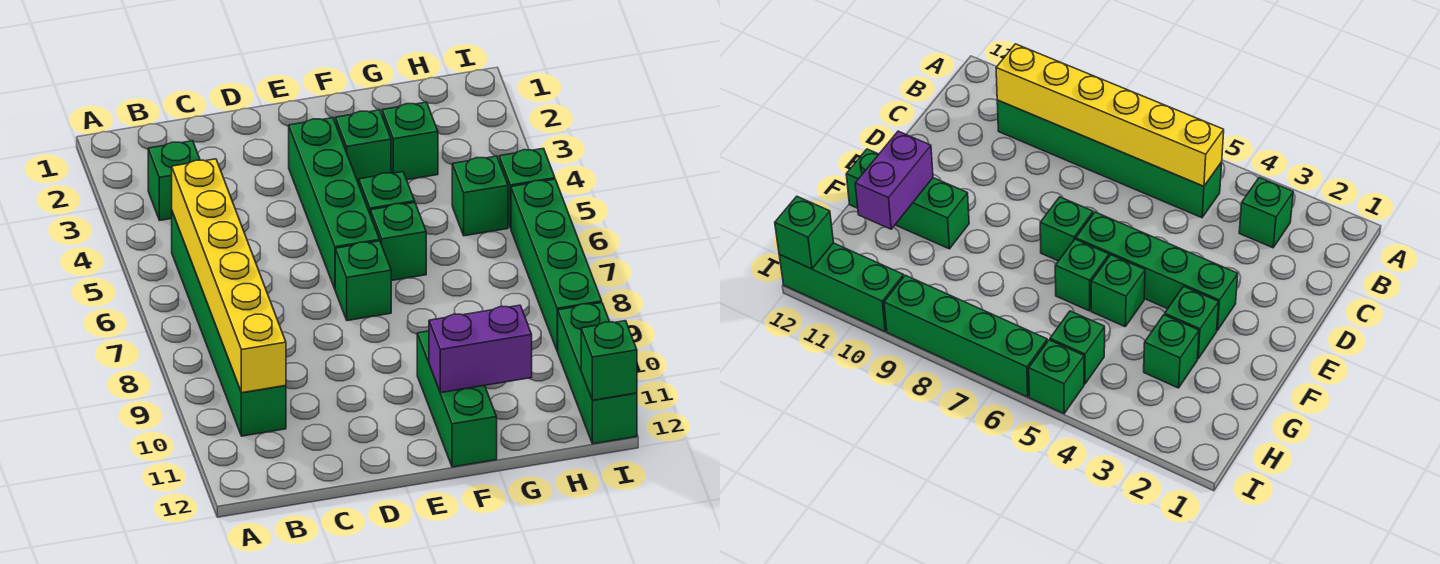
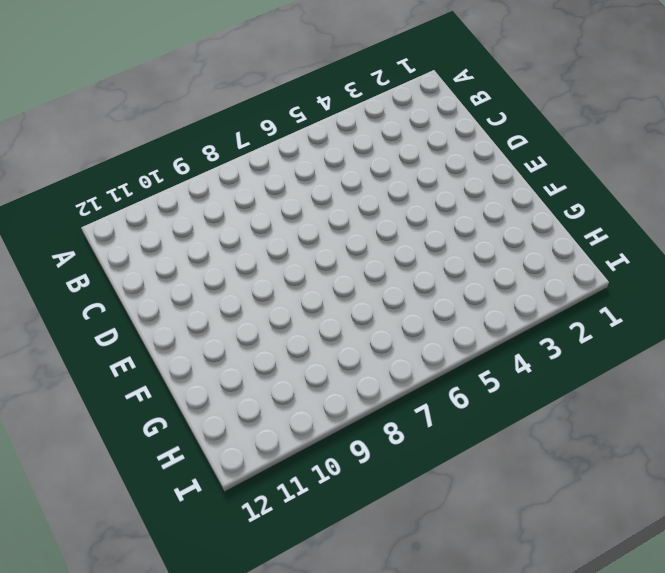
none -> green 1x1 brick [148,141,200,220]
none -> green 1x6 brick [172,212,286,436]
none -> green 1x4 brick [289,118,379,289]

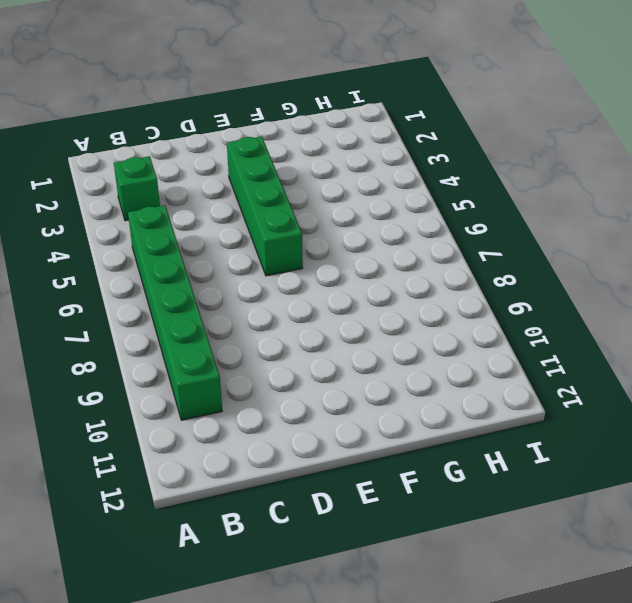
none -> green 1x1 brick [335,241,391,321]
none -> green 1x1 brick [335,110,391,184]
none -> green 1x1 brick [359,172,415,215]

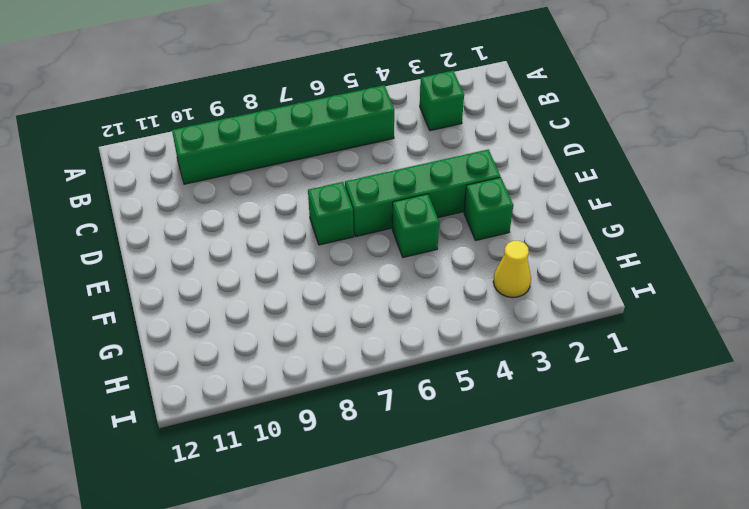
yellow 1x1 cone [493,241,531,298] -> none
none -> green 1x1 brick [371,202,426,281]
none -> green 1x3 brick [417,331,497,467]
none -> green 1x1 brick [382,102,438,180]

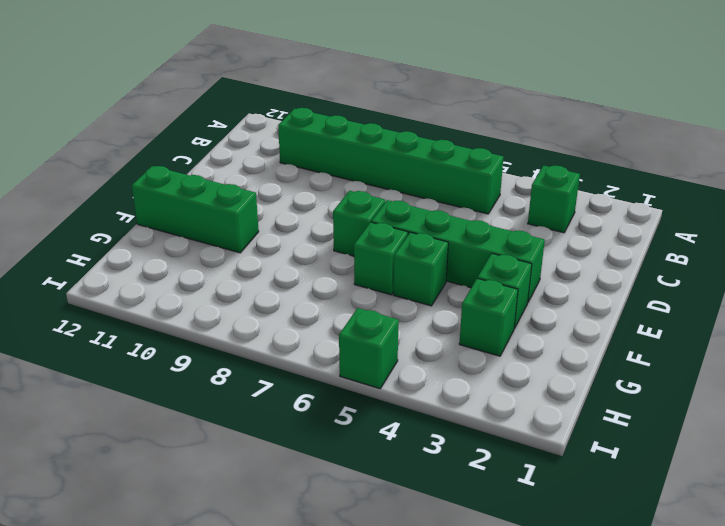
none -> green 1x1 brick [452,156,508,236]
none -> green 1x4 brick [511,179,602,351]
none -> green 1x3 brick [558,303,637,444]

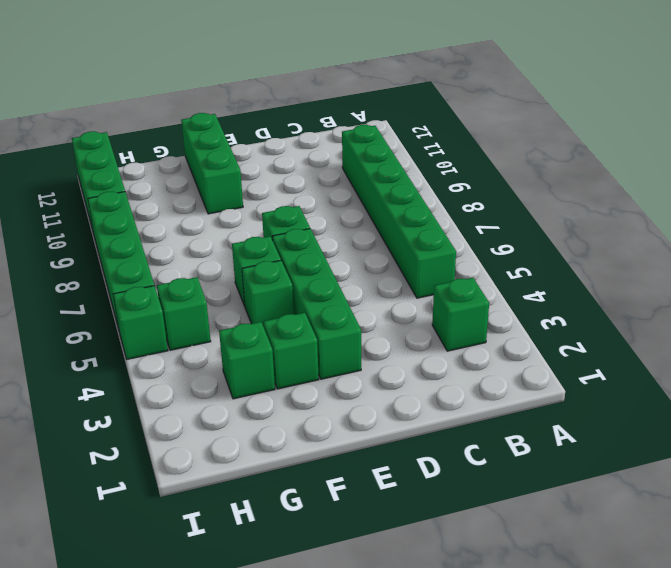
none -> yellow 1x6 brick [172,159,286,393]
none -> purple 1x2 brick [429,305,532,393]
none -> green 1x1 brick [581,321,637,400]

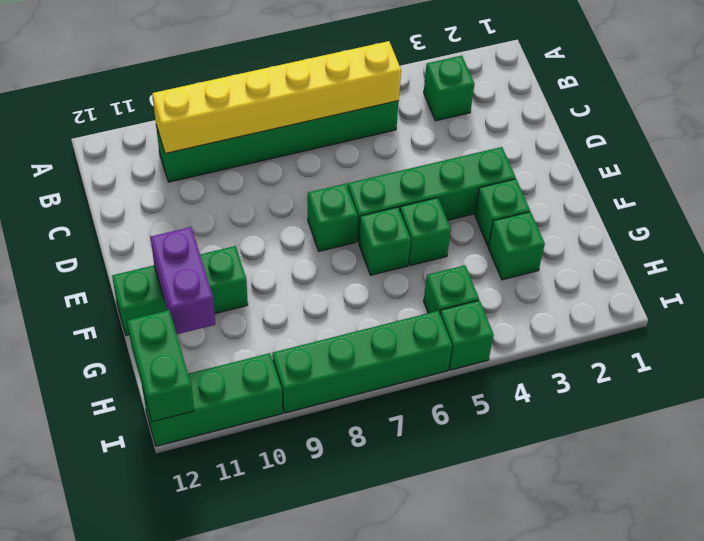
green 1x2 brick [127,310,194,422] -> green 1x1 brick [581,321,637,400]

